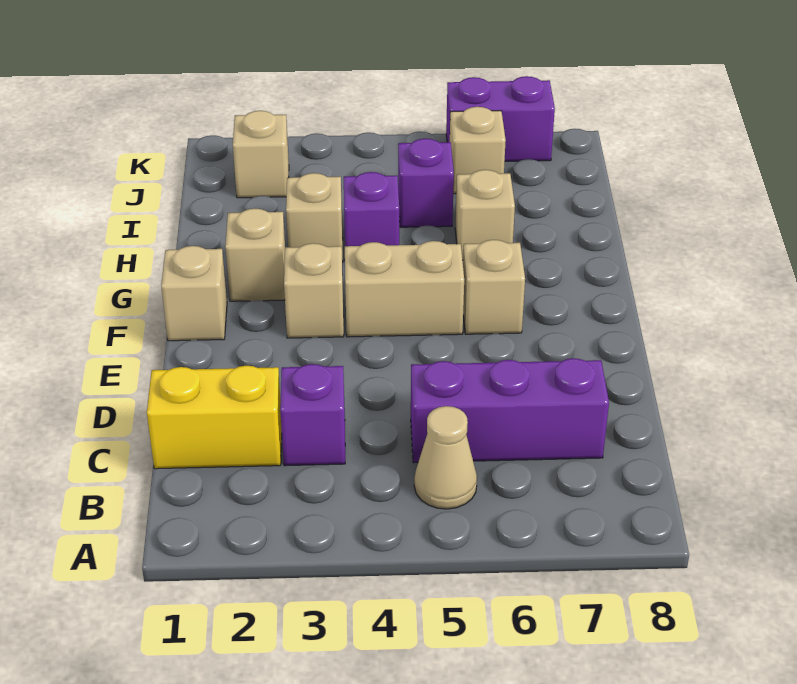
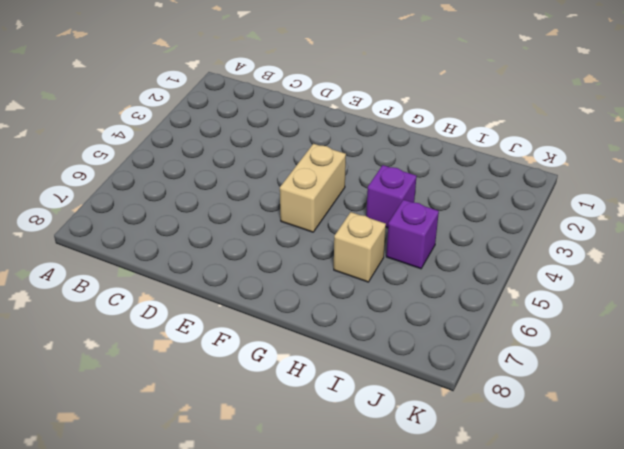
none -> tan 1x1 cone [414,406,477,509]
none -> yellow 1x2 brick [147,366,282,469]
none -> purple 1x1 brick [280,364,345,466]

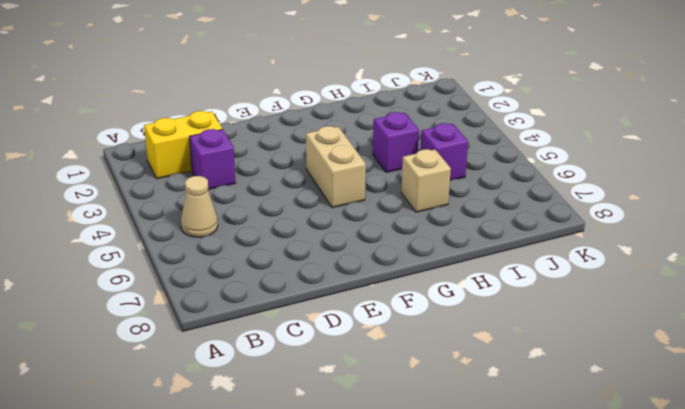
yellow 1x2 brick [144,111,222,179] -> yellow 1x2 brick turned to [147,366,282,469]
none -> purple 1x3 brick [411,358,609,463]
none -> tan 1x1 brick [161,246,227,341]
none -> tan 1x1 brick [284,243,344,338]

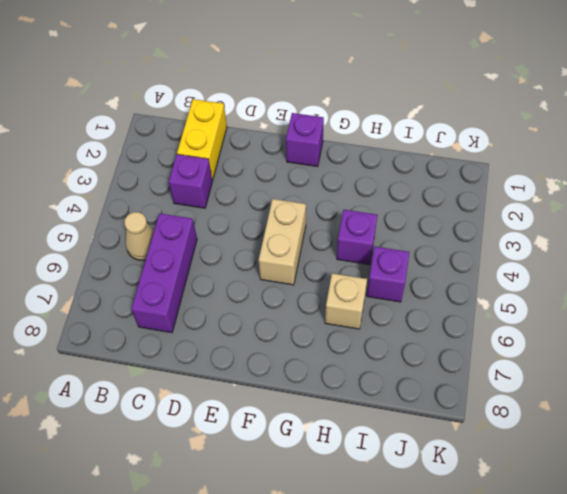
purple 1x1 brick [286,113,324,167] -> tan 1x1 brick [161,246,227,341]
none -> tan 1x1 brick [284,243,344,338]
none -> tan 1x1 brick [463,240,525,334]
none -> tan 1x1 brick [225,208,285,301]

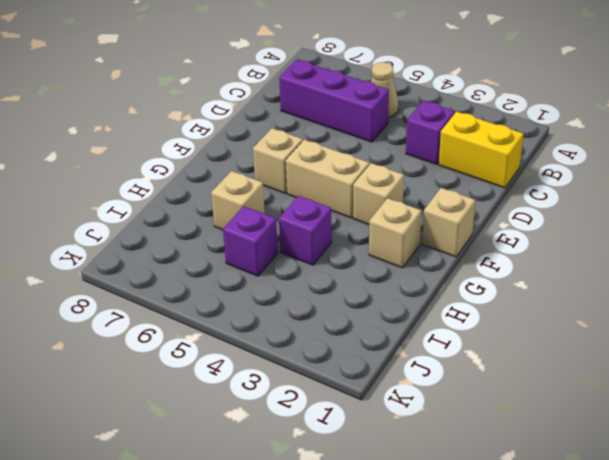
none -> tan 1x1 brick [286,173,343,262]
none -> tan 1x1 brick [233,111,289,198]
none -> tan 1x1 brick [450,107,506,194]

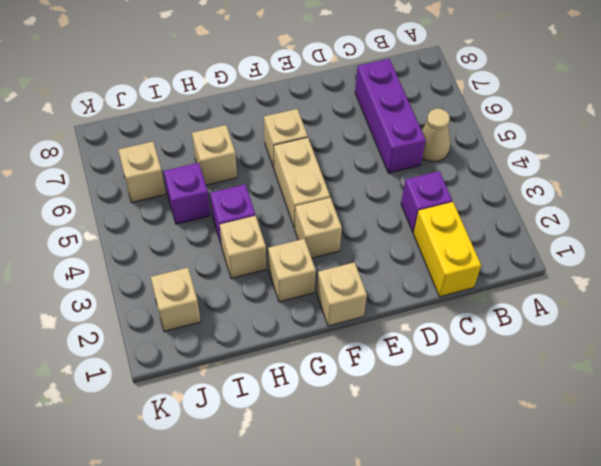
none -> purple 1x2 brick [446,76,555,161]

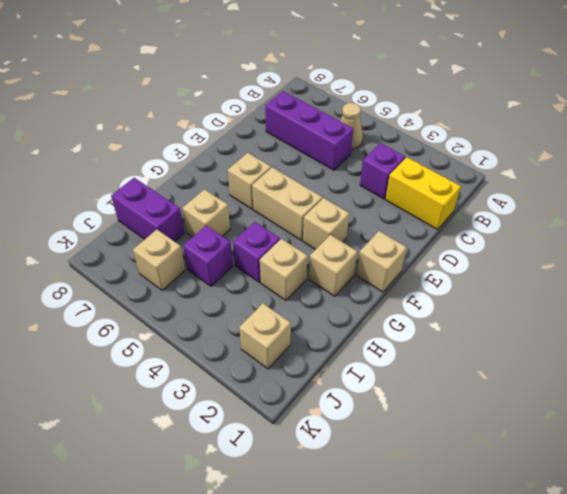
purple 1x2 brick [111,178,184,242] -> purple 1x2 brick moved to [446,76,555,161]

